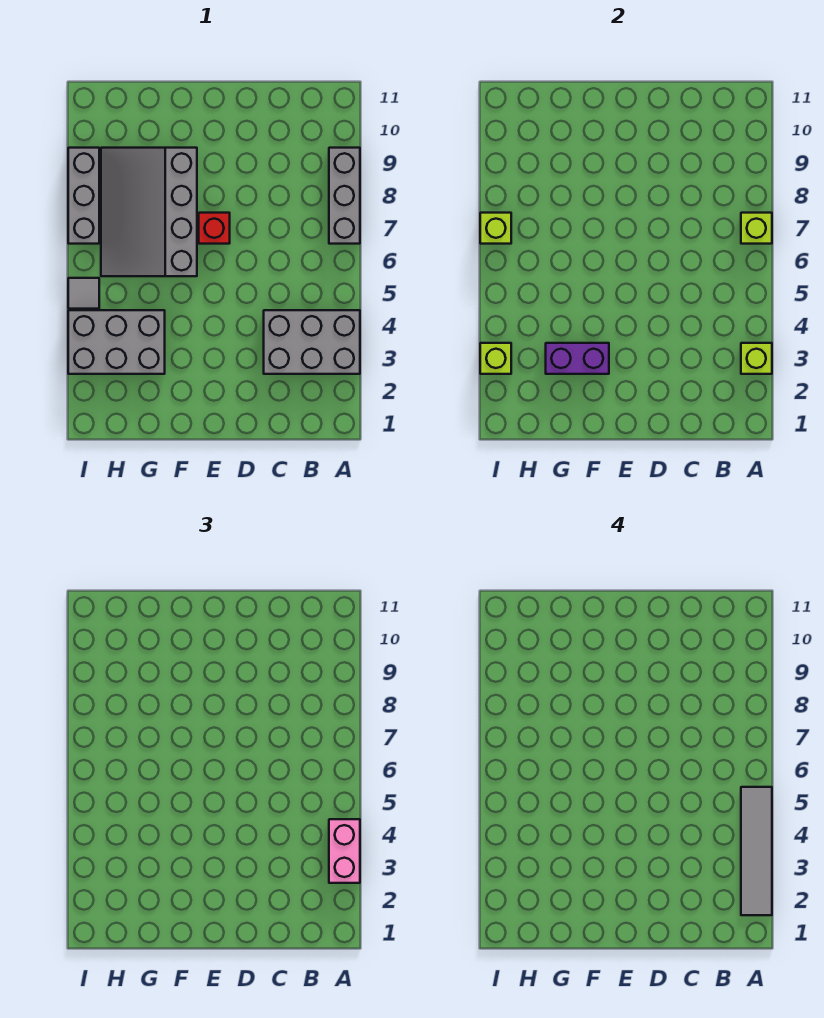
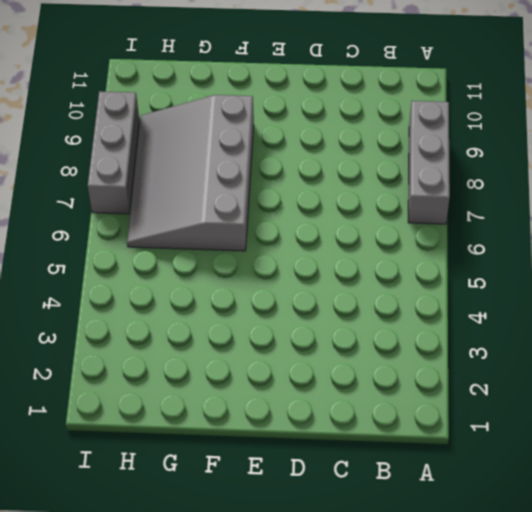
none -> grey 2x3 brick [264,310,360,374]
none -> red 1x1 brick [199,213,230,244]
none -> grey 2x3 brick [68,310,165,374]

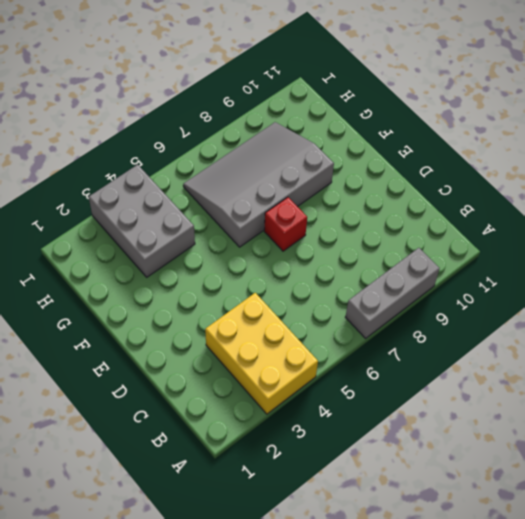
yellow 2x3 brick [205,293,318,414] -> grey 2x3 brick [264,310,360,374]
none -> grey 1x1 tile [68,278,99,309]
none -> grey 1x3 brick [68,148,99,244]
none -> lime 1x1 brick [741,343,772,374]

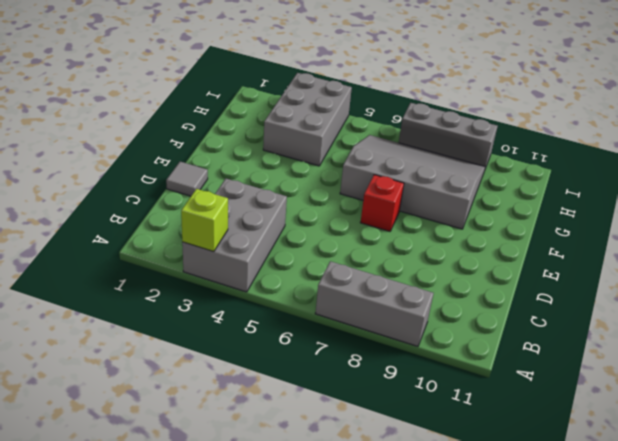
grey 1x1 tile [166,162,208,196] -> grey 1x1 tile moved to [68,278,99,309]
none -> lime 1x1 brick [741,213,772,244]
none -> purple 1x2 brick [546,343,609,374]
none -> lime 1x1 brick [480,343,511,374]

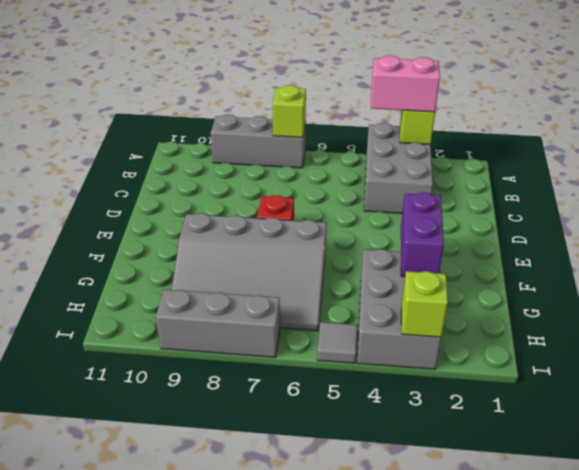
none -> lime 1x1 brick [480,213,511,244]
none -> grey 1x4 tile [741,787,772,915]

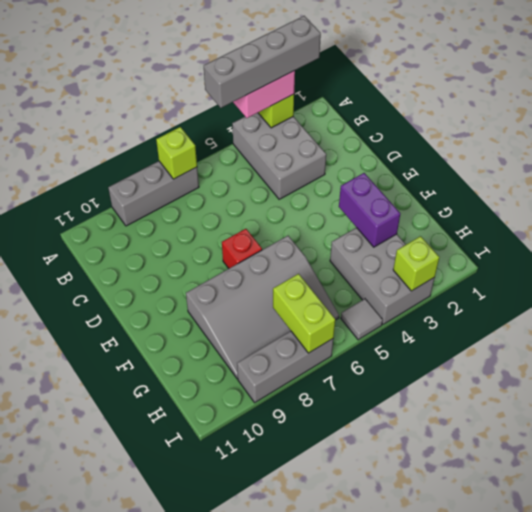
grey 1x4 brick [204,16,321,108] -> grey 1x4 tile [741,787,772,915]
lime 1x2 brick [273,274,335,353] -> lime 1x1 brick [480,213,511,244]

